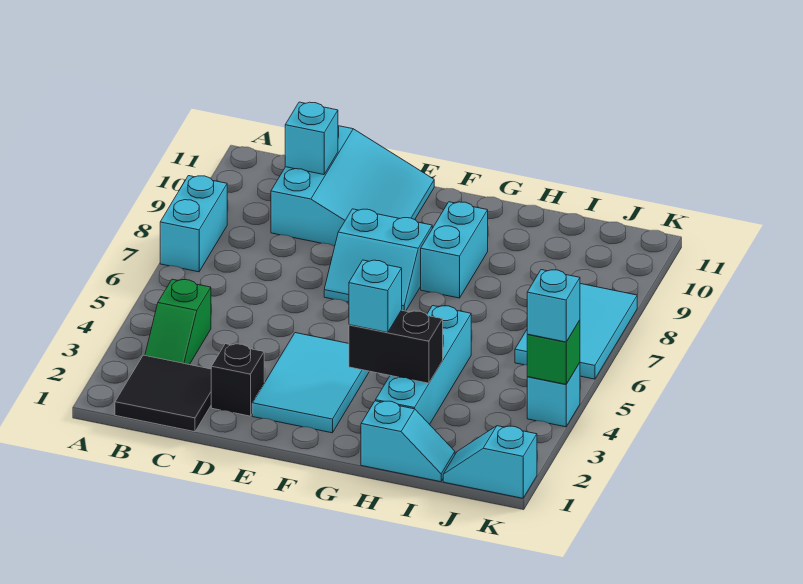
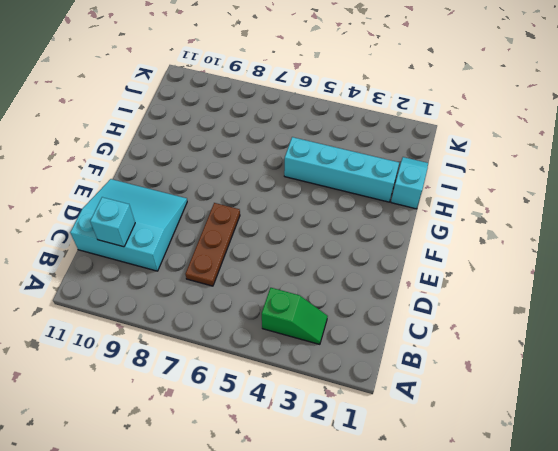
brown 1x3 plate [185,203,240,286] -> cyan 2x2 slope [324,209,432,311]
none -> cyan 1x2 brick [160,176,227,272]
none -> black 2x2 tile [115,355,211,432]
none -> black 1x1 brick [211,344,264,416]

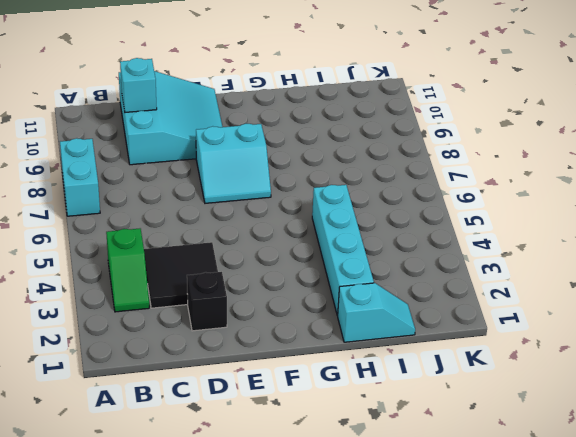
black 2x2 tile [144,242,218,308] -> black 2x2 tile moved to [115,355,211,432]
none -> cyan 2x3 tile [252,333,370,433]
none -> cyan 1x2 brick [421,202,488,298]
none -> cyan 1x2 slope [443,426,537,498]

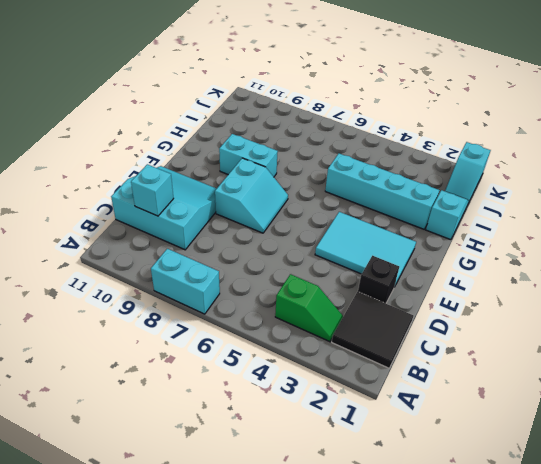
none -> cyan 2x3 tile [515,284,637,379]
none -> cyan 1x1 brick [527,363,580,427]
none -> black 1x2 brick [349,310,443,383]

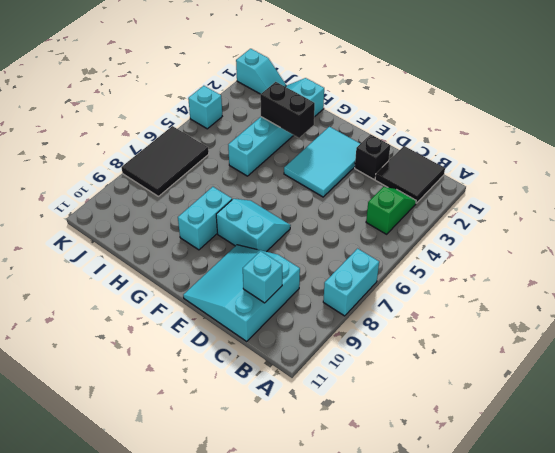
black 2x3 tile [121,126,209,196] -> cyan 2x3 tile [515,284,637,379]
none -> green 1x1 brick [527,320,580,384]
none -> cyan 1x1 brick [349,260,402,333]
none -> cyan 1x1 brick [527,270,580,342]

